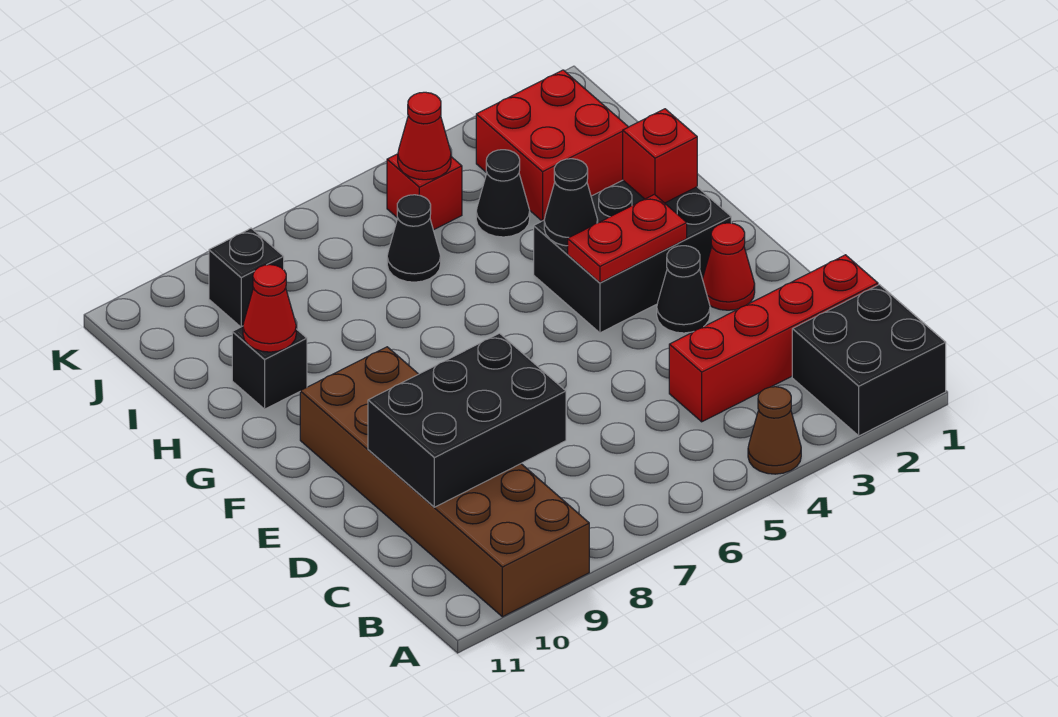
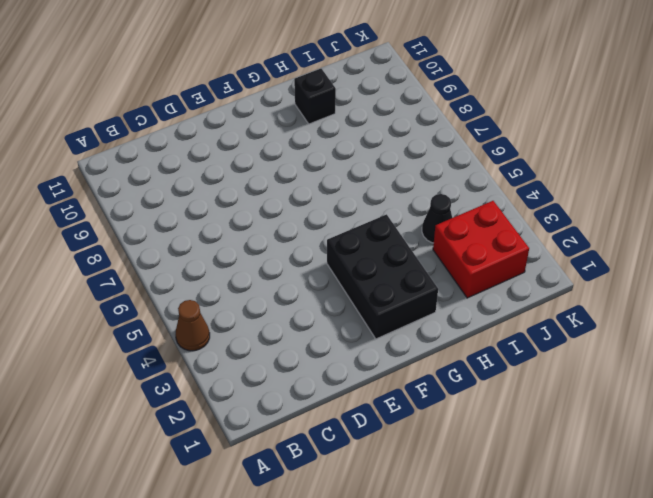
none -> black 2x2 brick [792,285,946,436]
none -> brown 2x6 brick [300,347,589,617]
none -> red 1x4 brick [669,255,878,422]

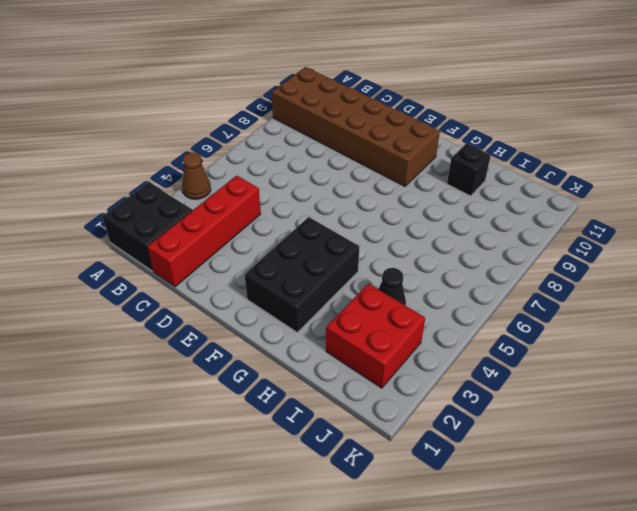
none -> red 1x1 cone [703,223,755,310]
none -> black 1x1 cone [657,246,710,333]
none -> black 1x1 cone [387,195,441,282]

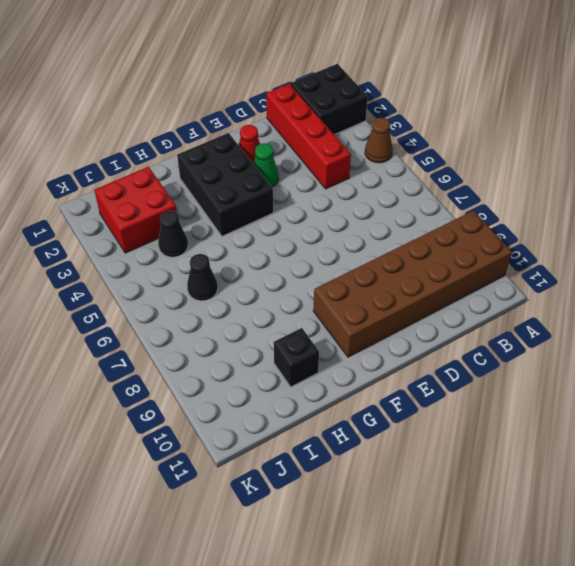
green 1x1 cone [253,143,279,187] -> black 1x1 cone [657,246,710,333]
none -> red 1x1 brick [387,154,462,230]
none -> black 1x1 brick [209,228,284,327]
none -> black 2x3 brick [368,333,566,507]

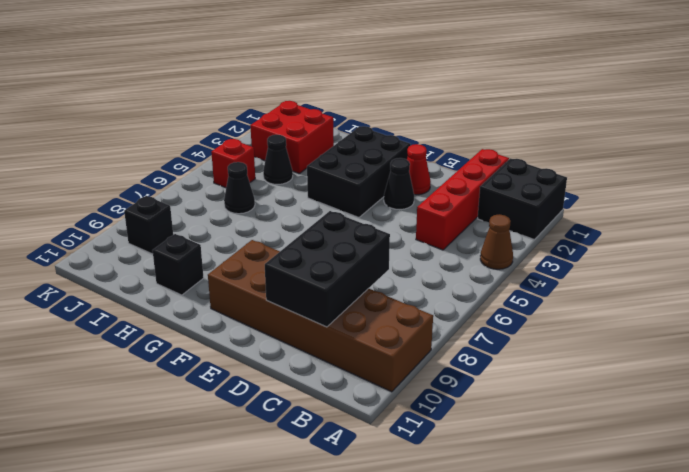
none -> red 1x2 plate [568,194,687,283]
none -> red 1x1 brick [623,109,697,203]
none -> black 1x1 cone [544,159,598,246]

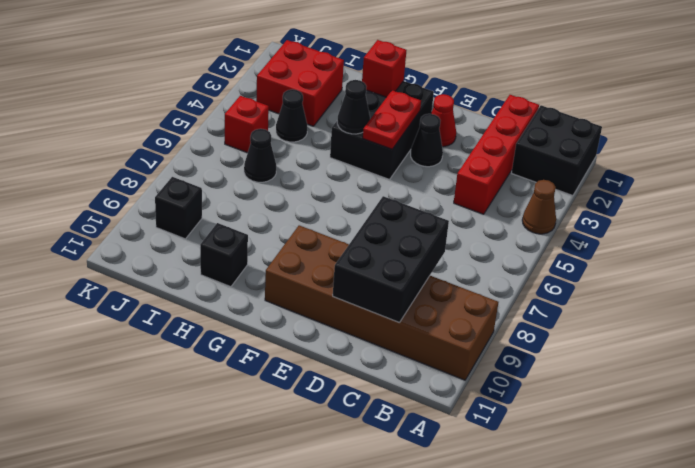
none -> red 1x1 cone [243,265,296,352]
none -> red 1x1 cone [398,92,451,180]

